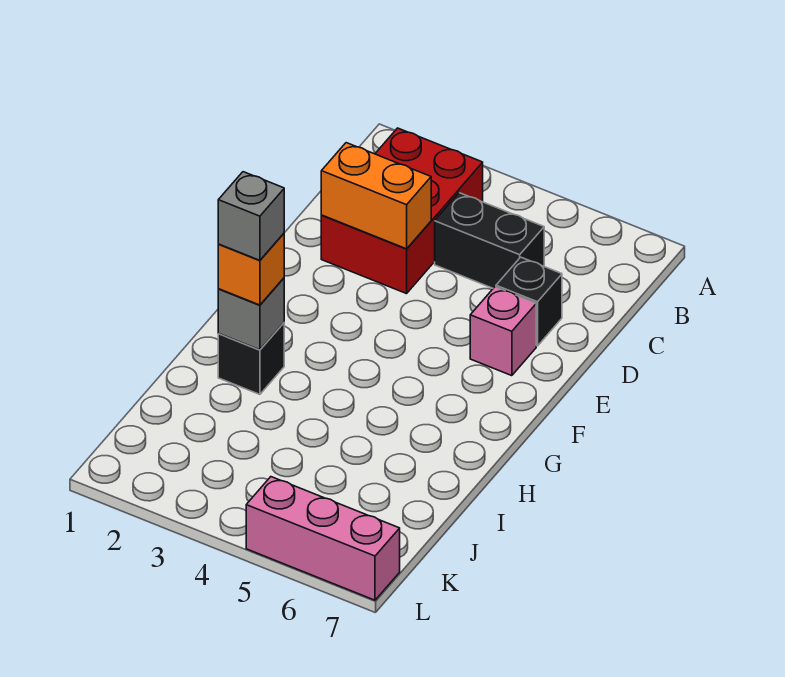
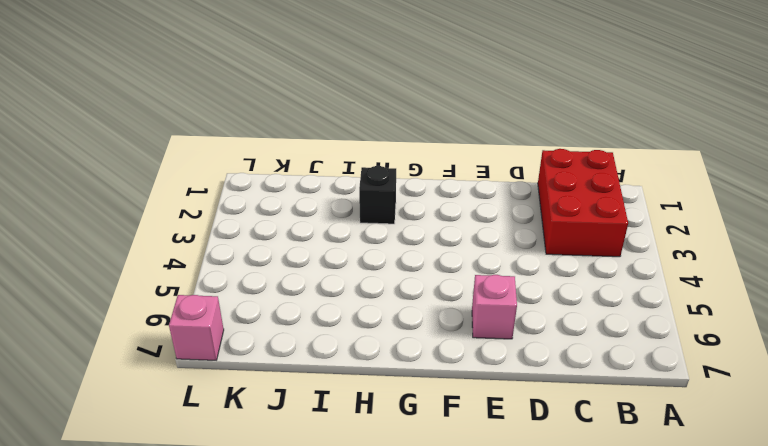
red 2x3 brick [538,149,628,257] -> red 2x3 brick turned to [321,128,483,294]
pink 1x1 brick [169,295,224,360] -> pink 1x3 brick [246,477,400,600]
none -> black 1x2 brick [435,193,544,288]
none -> black 1x1 brick [496,257,562,346]

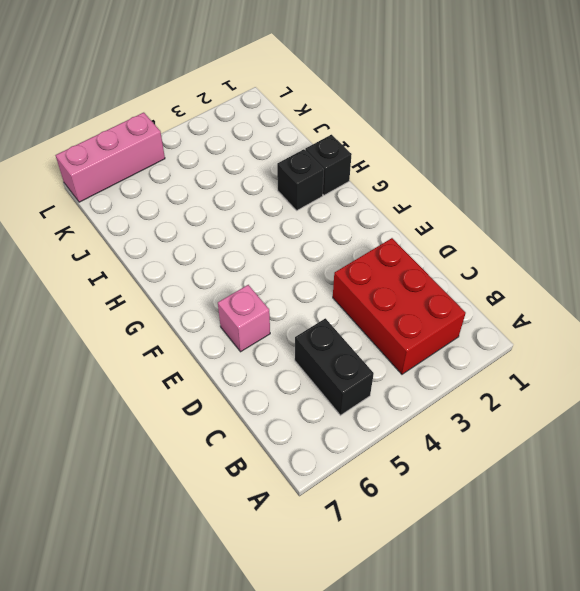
black 1x2 brick [295,318,374,415] -> black 1x2 brick turned to [435,193,544,288]
black 1x1 brick [305,135,352,195] -> black 1x1 brick moved to [496,257,562,346]
none -> orange 1x2 brick [321,143,431,249]
none -> grey 1x1 brick [218,278,284,350]

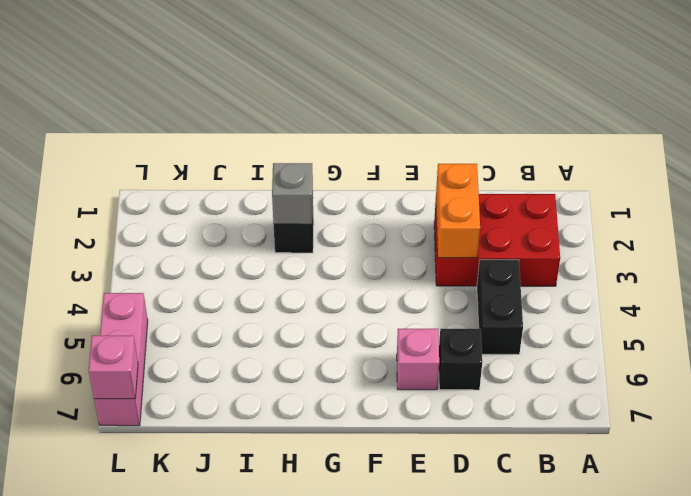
pink 1x1 brick [88,335,138,399] -> none
none -> orange 1x1 brick [218,233,284,305]
none -> grey 1x1 brick [218,172,284,261]

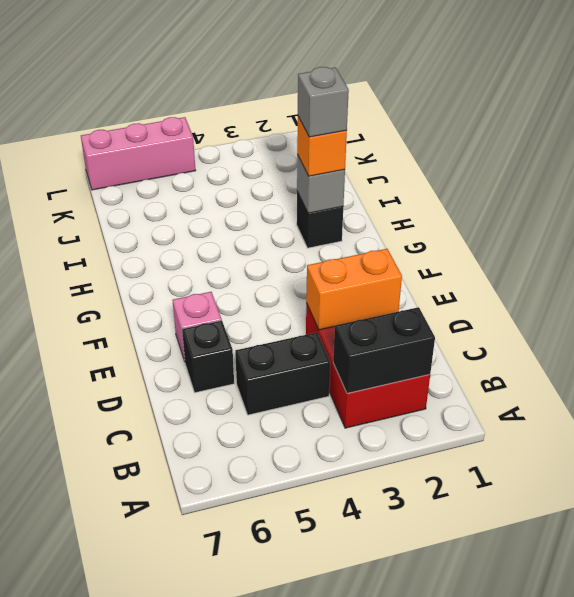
black 1x2 brick [333,307,435,393] -> none

